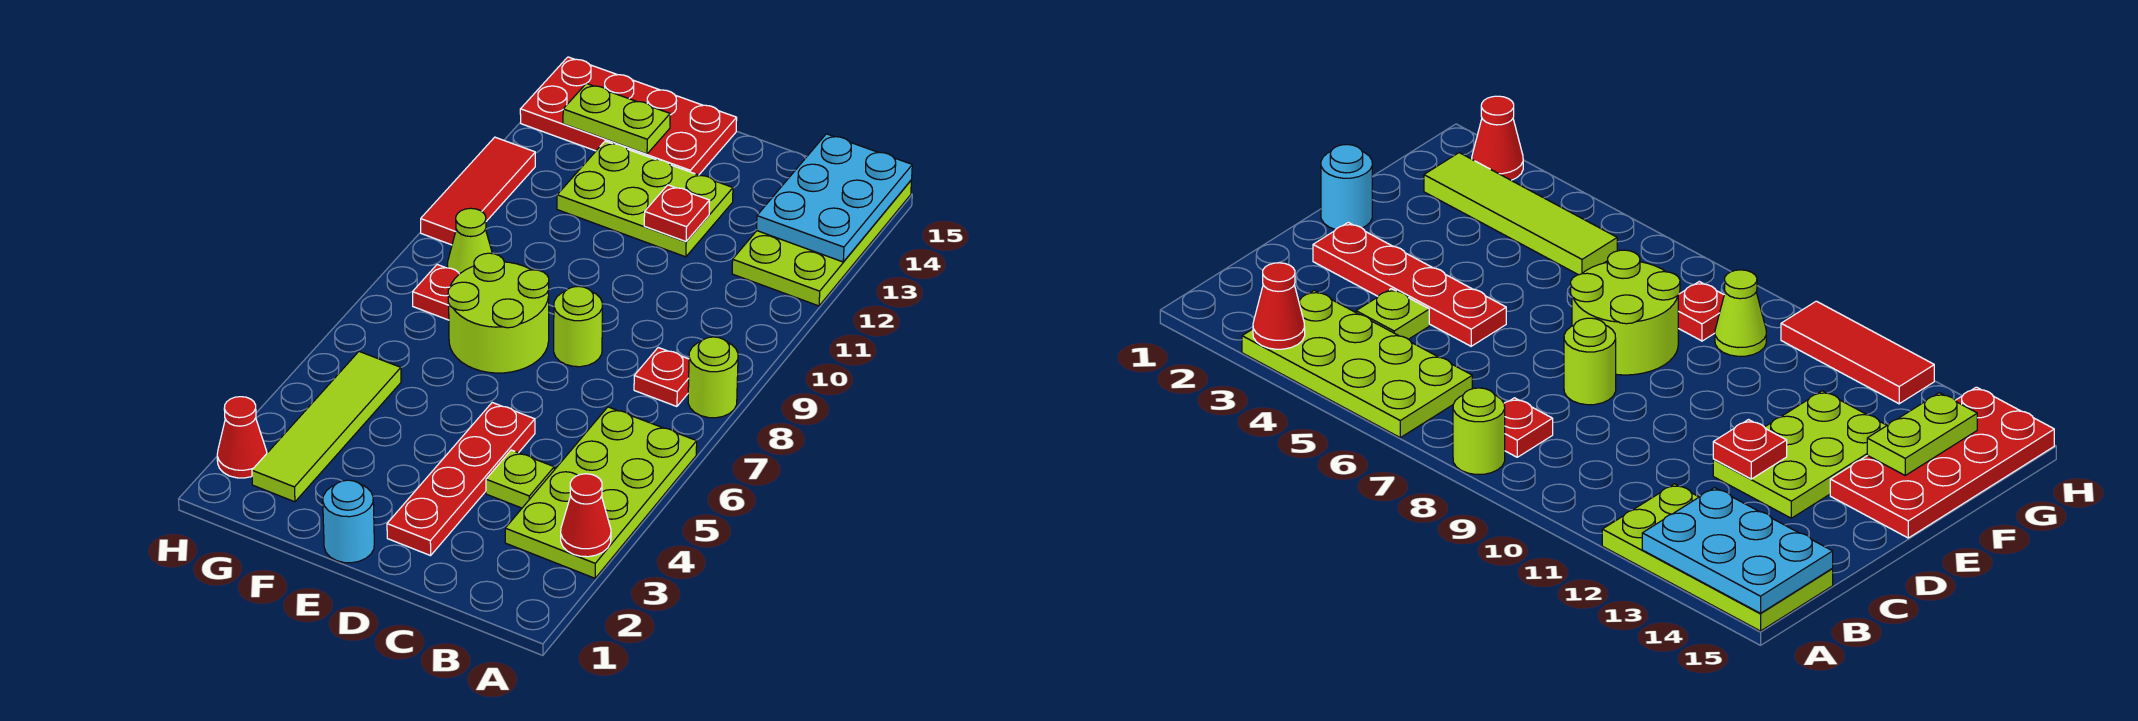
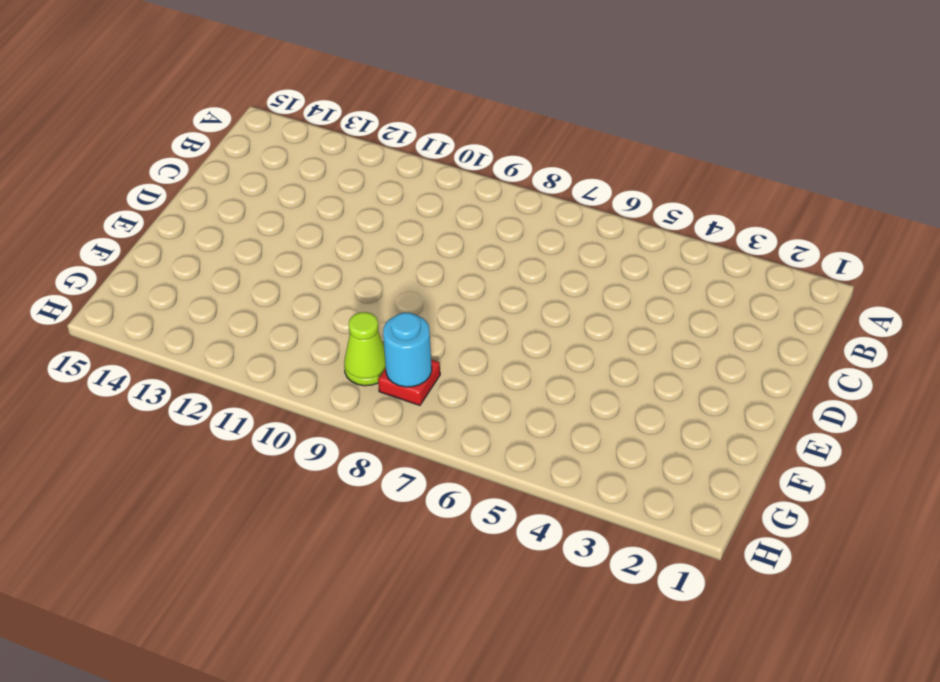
cyan 1x1 round brick [383,313,432,387] -> cyan 1x1 round brick moved to [323,480,374,563]
none -> lime 2x4 plate [505,407,697,578]
none -> lime 1x1 round brick [688,337,738,418]
none -> lime 2x4 plate [732,180,912,306]

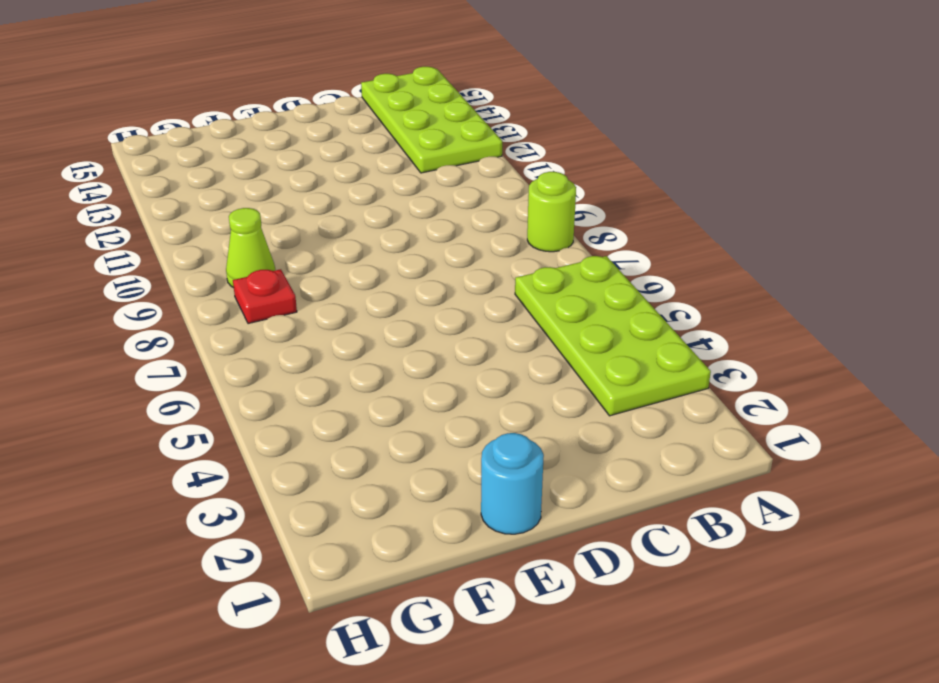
none -> red 1x1 plate [634,348,689,407]
none -> lime 1x1 plate [486,450,554,508]
none -> red 1x4 plate [387,403,535,556]

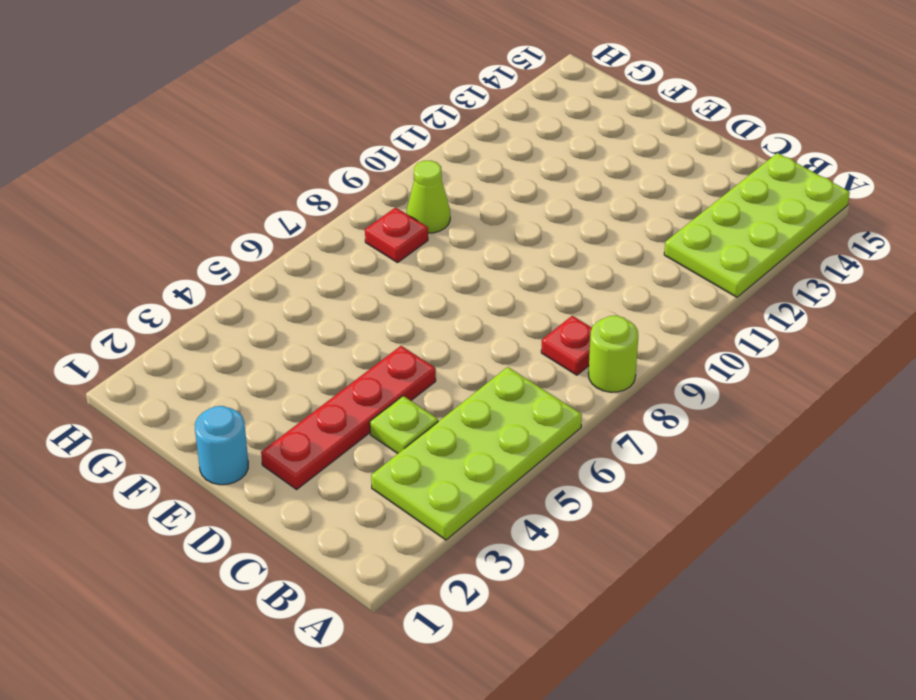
none -> lime 1x1 round brick [554,286,602,367]
none -> lime 2x3 plate [557,141,733,257]
none -> lime 2x2 round brick [448,253,549,373]

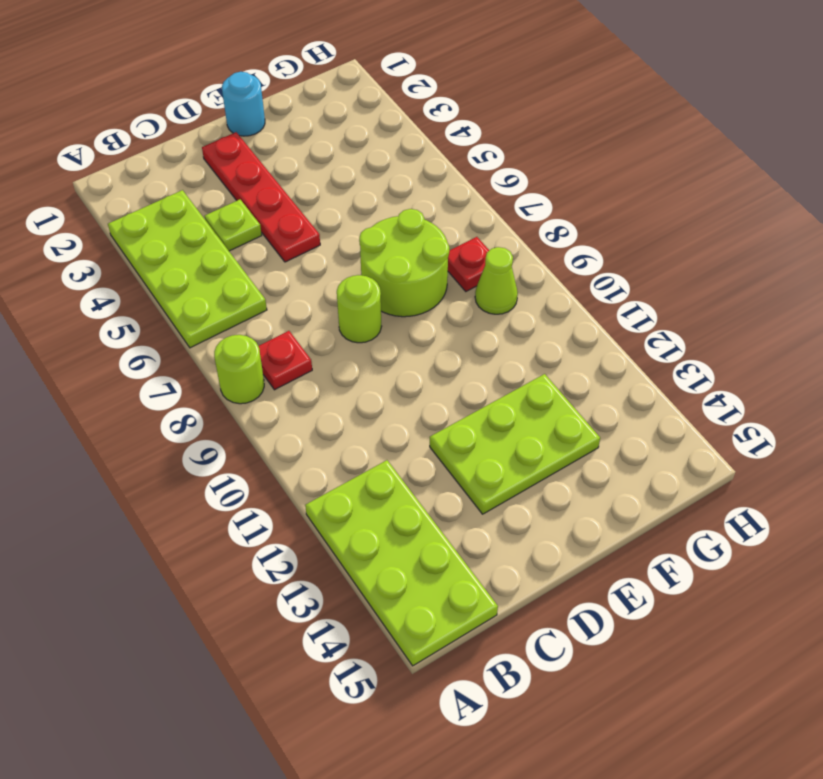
none -> red 2x4 plate [520,57,737,175]
none -> lime 1x4 tile [252,352,401,502]
none -> red 1x1 cone [217,397,267,478]

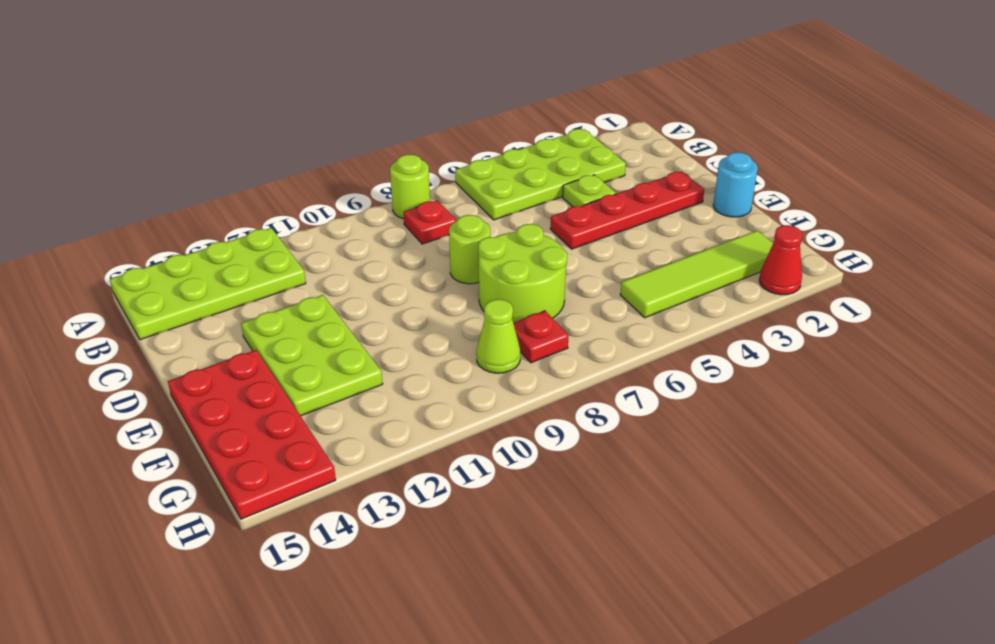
none -> red 1x3 tile [421,137,535,245]
none -> red 1x1 cone [561,474,611,557]
none -> cyan 2x3 plate [757,134,912,262]

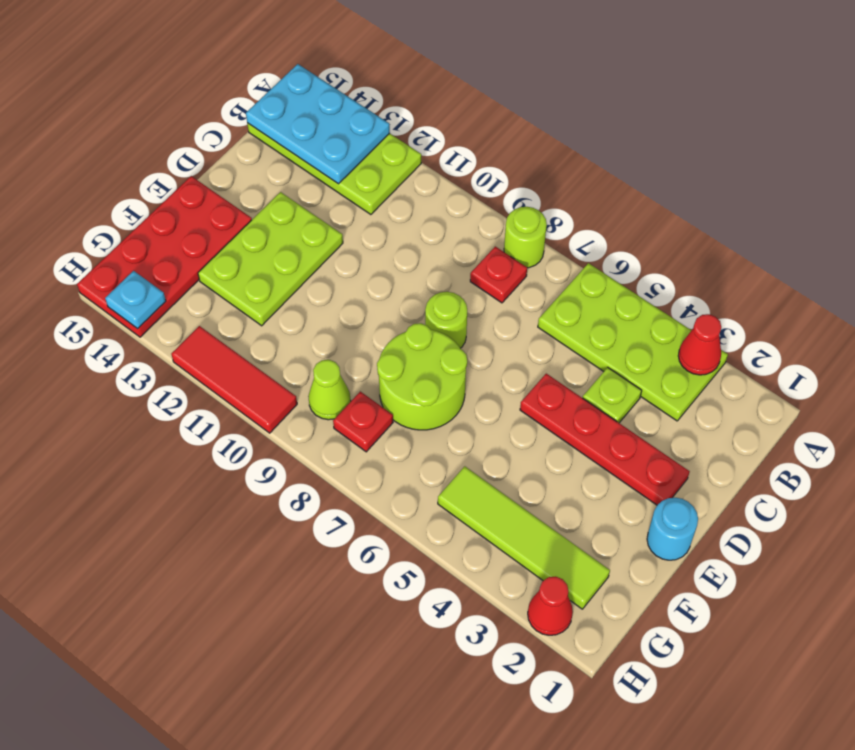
cyan 1x1 plate [105,271,166,329] -> none
none -> red 1x1 plate [644,185,710,241]
none -> lime 1x2 plate [563,83,670,154]

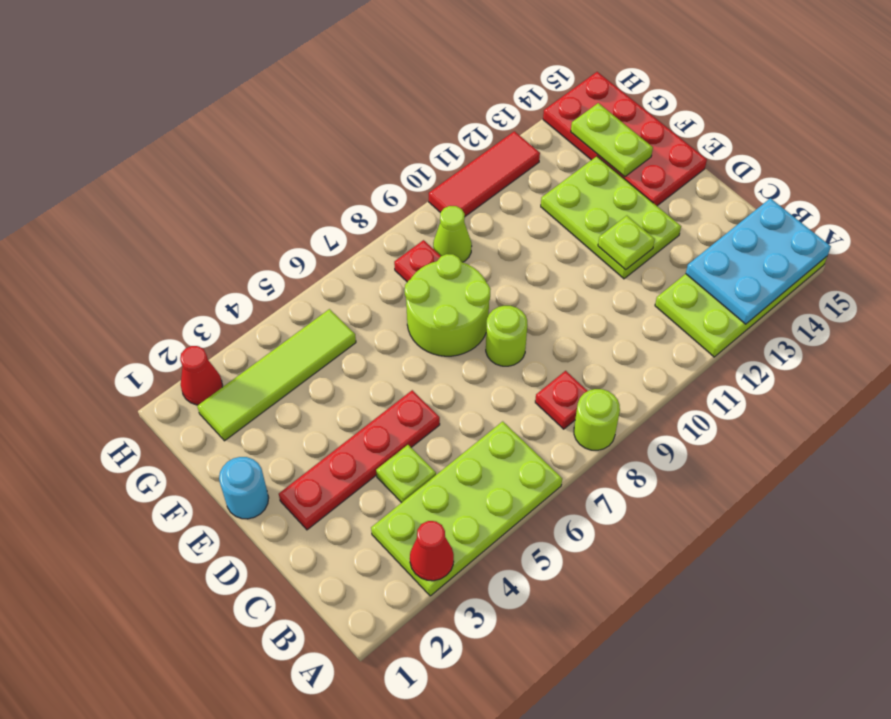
lime 1x1 plate [598,216,655,270] -> red 1x1 plate [644,185,710,241]

